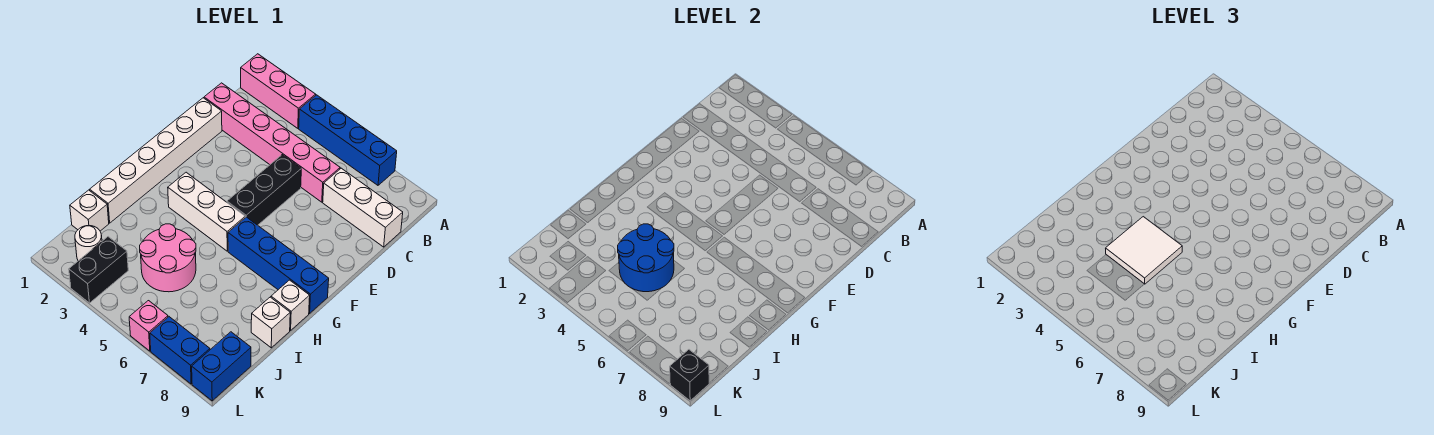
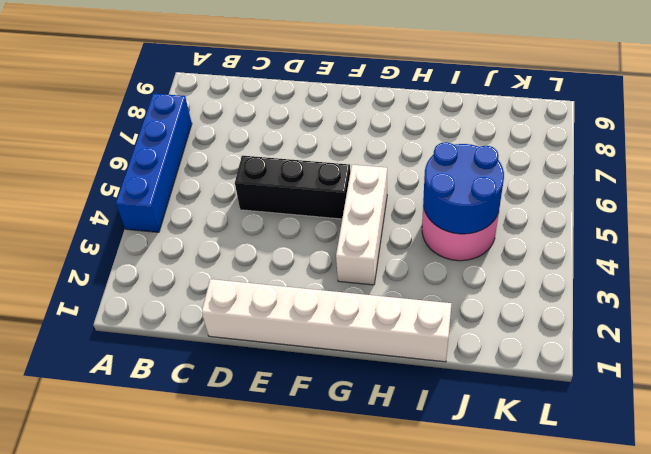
none -> pink 1x3 brick [241,54,316,128]
none -> pink 1x6 brick [204,83,340,202]
none -> white 1x3 brick [323,168,403,247]

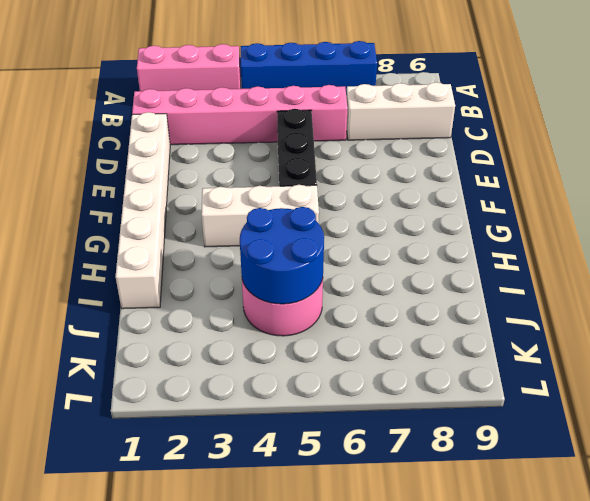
none -> blue 1x4 brick [228,217,329,313]
none -> white 1x1 brick [271,280,310,330]
none -> white 1x1 brick [251,297,290,348]

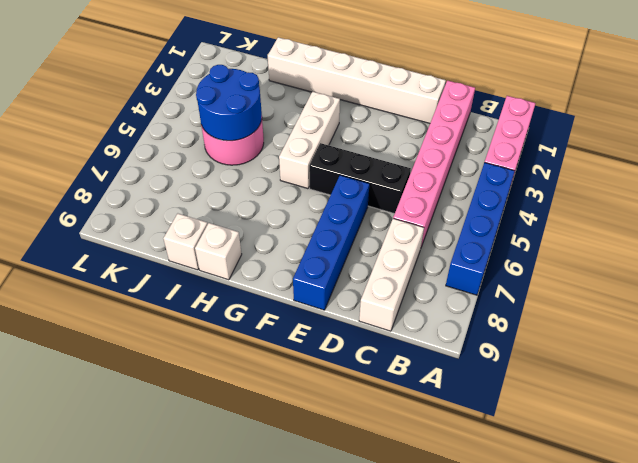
blue 1x4 brick [293,175,369,310] -> blue 1x4 brick moved to [228,217,329,313]
none -> white 1x1 brick [70,190,109,231]
none -> white 1x1 round brick [75,226,102,261]
none -> black 1x2 brick [69,237,128,303]

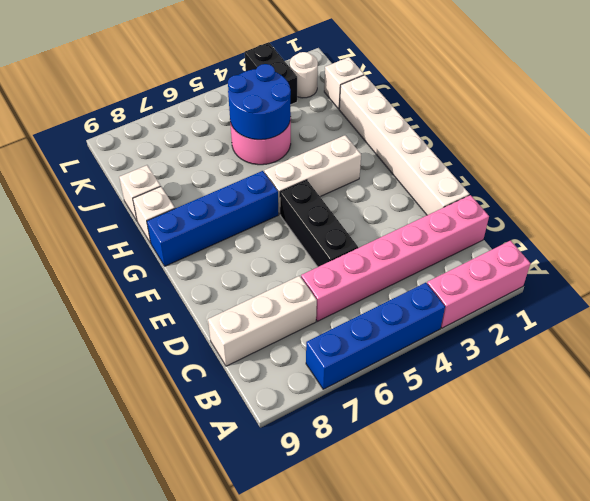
none -> blue 1x2 brick [192,332,251,401]
none -> pink 1x1 brick [129,301,168,351]
none -> blue 1x2 brick [150,317,210,384]

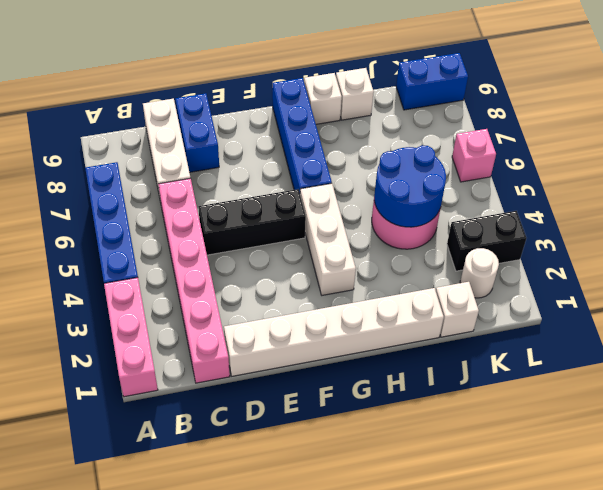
blue 1x2 brick [175,93,219,172] -> blue 1x2 brick moved to [150,317,210,384]
none -> black 1x1 brick [670,350,709,401]
none -> white 2x2 tile [1106,217,1182,284]

